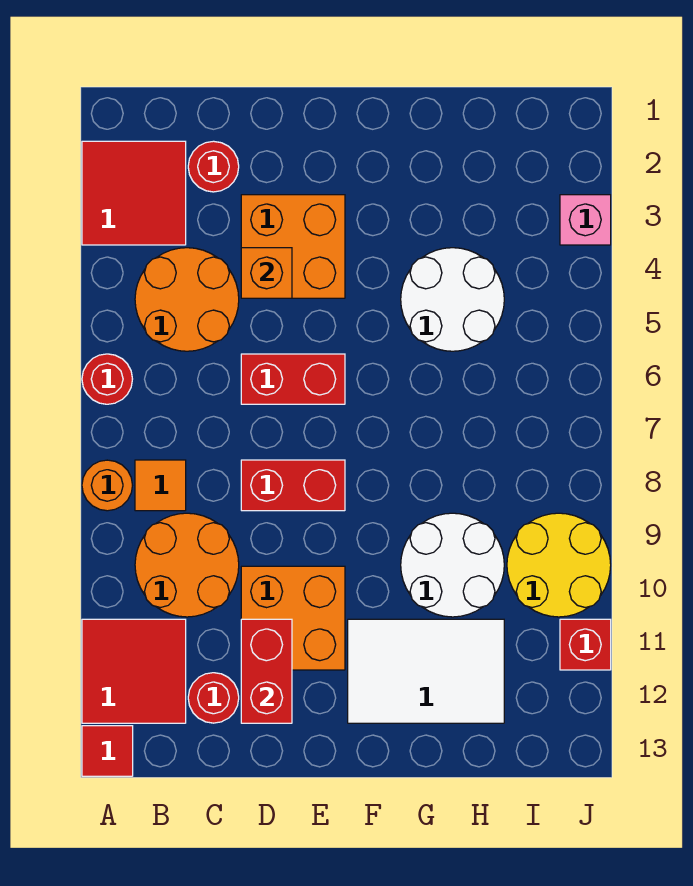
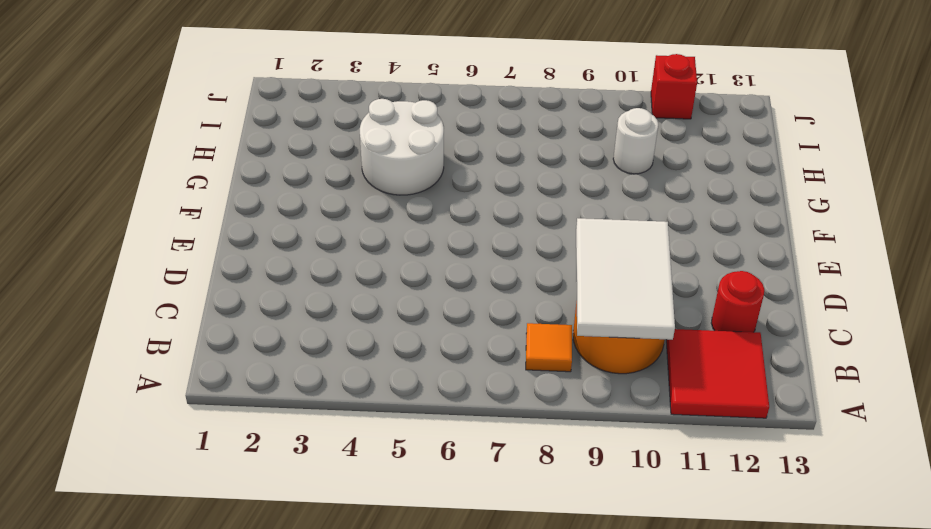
white 2x3 tile [576,218,675,340] -> white 2x3 tile moved to [348,619,504,723]
white 1x1 round brick [613,108,658,174] -> white 2x2 round brick [401,513,504,617]
none -> red 2x2 tile [82,141,186,245]
none -> red 1x1 round brick [82,354,132,404]
none -> orange 1x1 round brick [82,460,132,511]

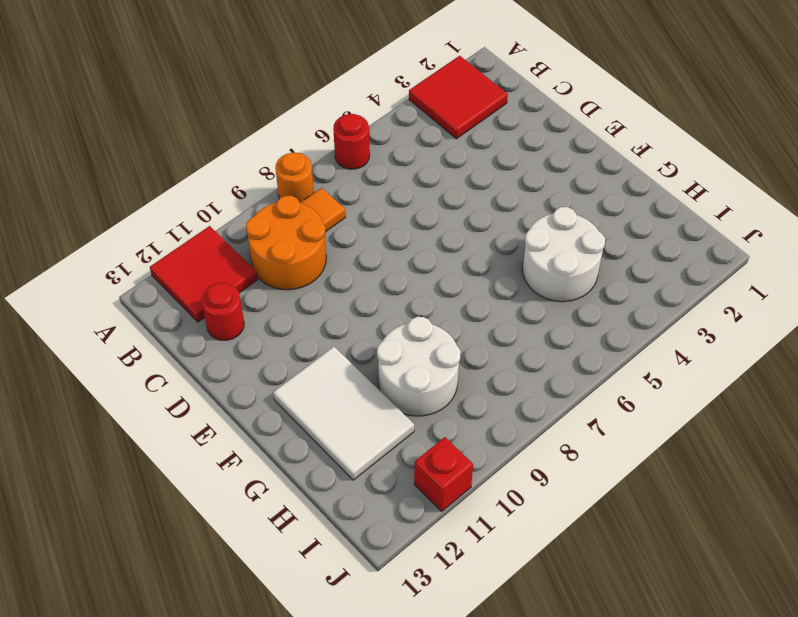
none -> red 1x1 tile [82,726,133,776]
none -> orange 2x2 round brick [135,248,239,351]
none -> red 1x1 round brick [188,141,239,192]

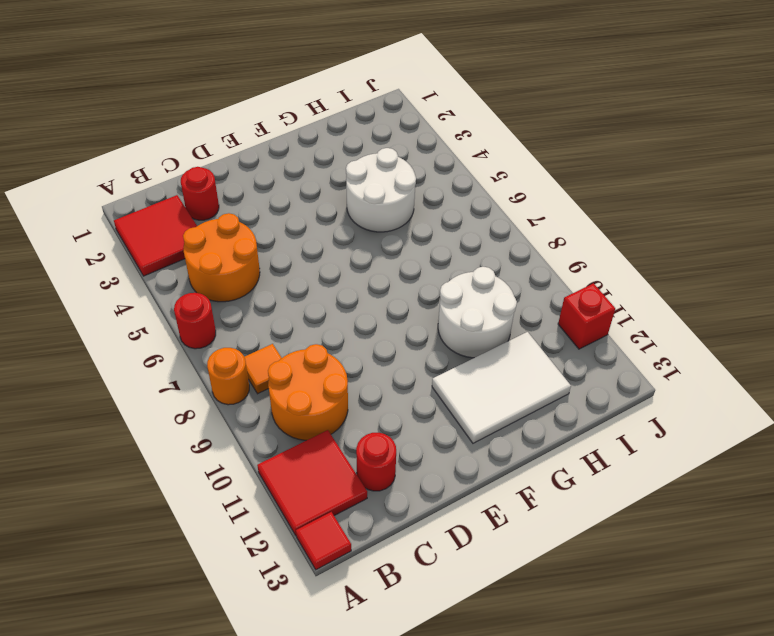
none -> orange 2x2 brick [241,195,345,298]
none -> red 1x2 brick [241,354,345,404]
none -> red 1x2 brick [241,460,345,511]

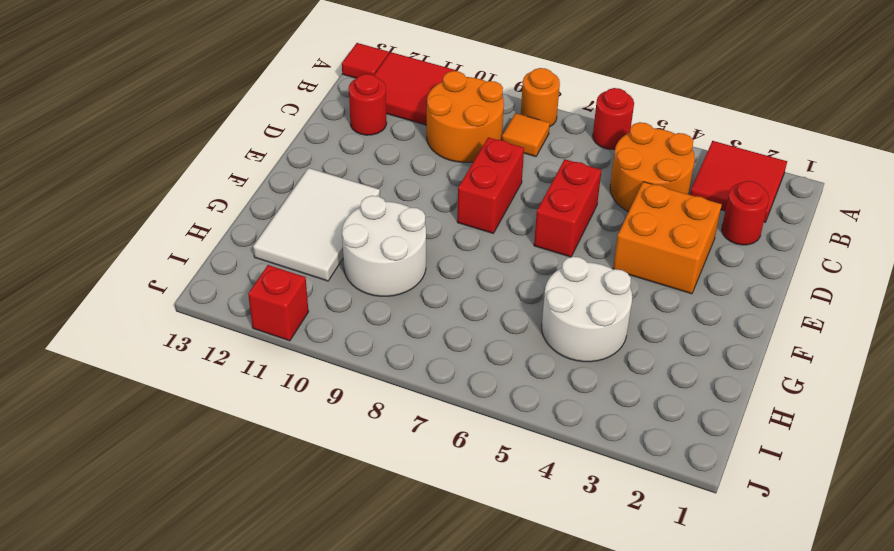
none -> orange 2x2 brick [241,566,345,670]
none -> yellow 2x2 round brick [507,513,611,617]
none -> pink 1x1 brick [560,195,611,245]

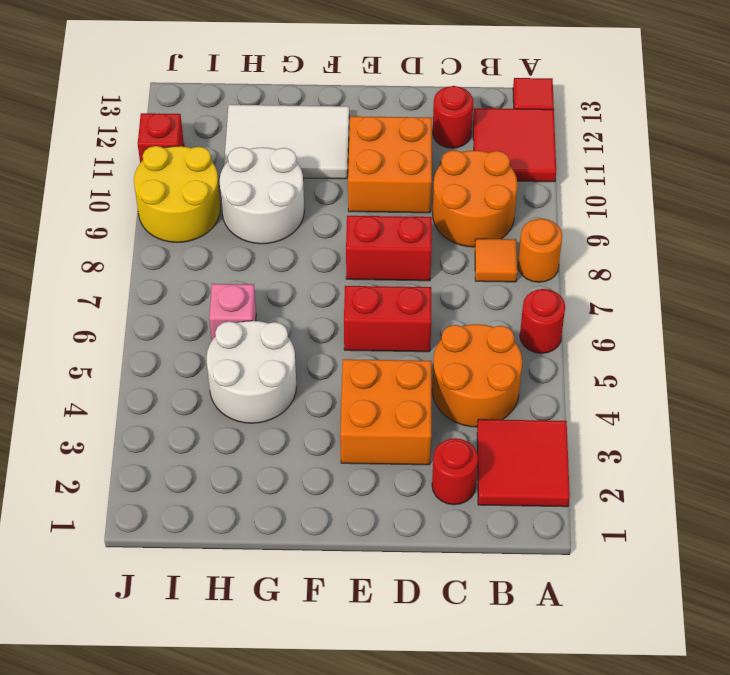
pink 1x1 brick [209,284,256,340] -> pink 1x1 brick moved to [560,195,611,245]
none -> orange 1x1 brick [241,248,292,298]
none -> red 1x2 brick [241,619,292,723]

